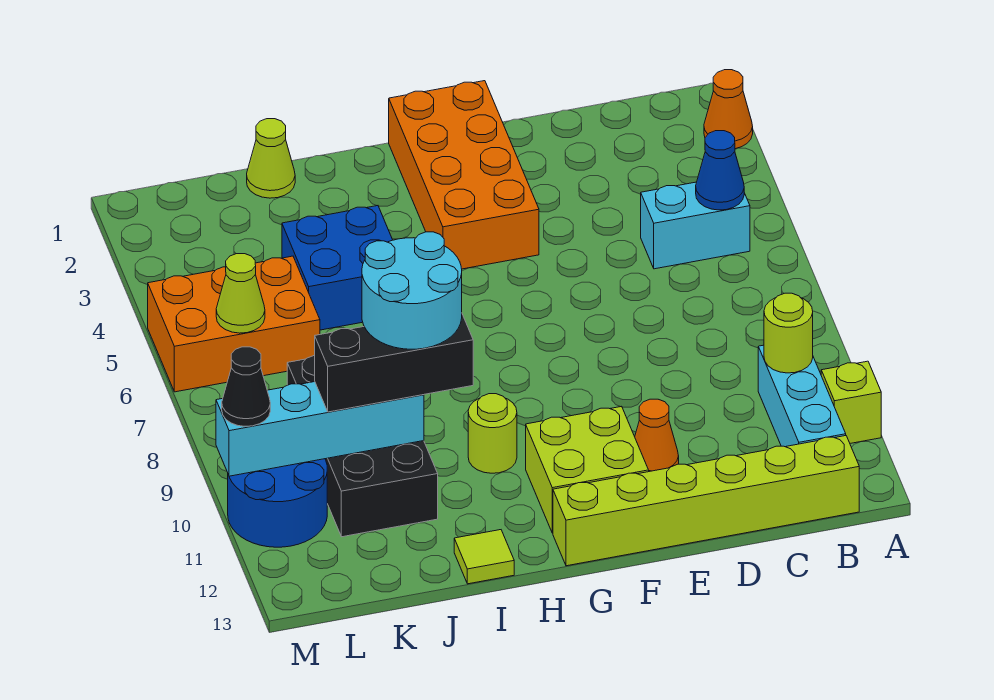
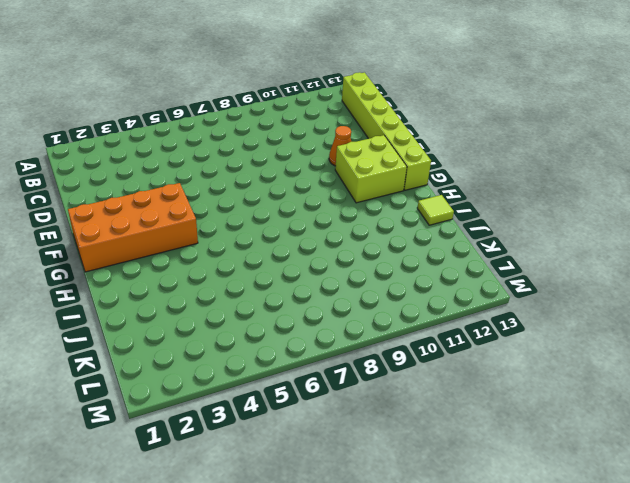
none -> orange 1x1 cone [704,70,753,149]
none -> lime 1x1 brick [821,361,881,443]
none -> cyan 1x2 brick [641,182,750,269]

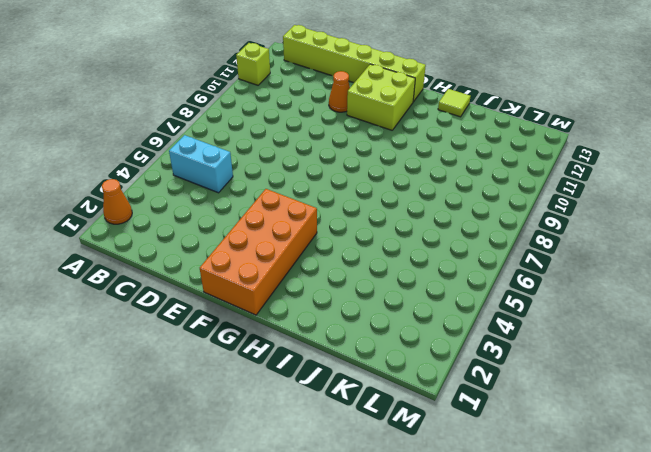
none -> cyan 1x3 brick [758,345,846,447]
none -> lime 1x1 round brick [468,394,517,473]
none -> blue 2x2 brick [282,206,392,330]

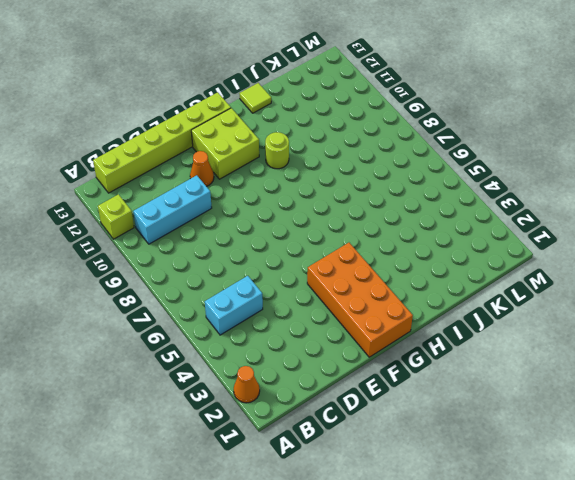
cyan 1x3 brick [133,175,212,244] -> cyan 1x3 brick turned to [758,345,846,447]
none -> blue 2x2 brick [282,206,392,330]
none -> lime 1x1 cone [247,119,295,198]
none -> black 2x4 brick [287,356,438,537]

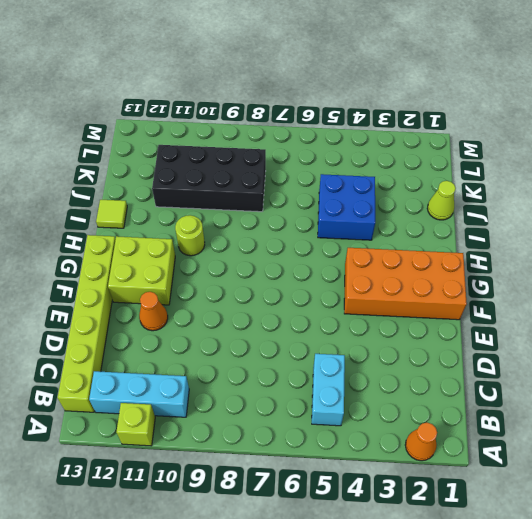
none -> orange 2x3 brick [148,256,320,392]
none -> blue 2x2 round brick [228,459,327,547]
none -> blue 1x1 cone [696,131,744,210]

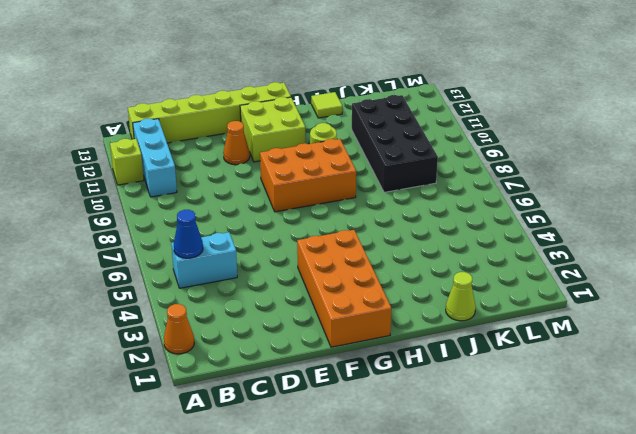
orange 2x3 brick [260,139,356,212] -> orange 2x3 brick moved to [148,256,320,392]
none -> blue 2x2 brick [282,206,392,330]
none -> blue 2x2 round brick [228,459,327,547]
none -> lime 1x1 round brick [764,293,813,373]

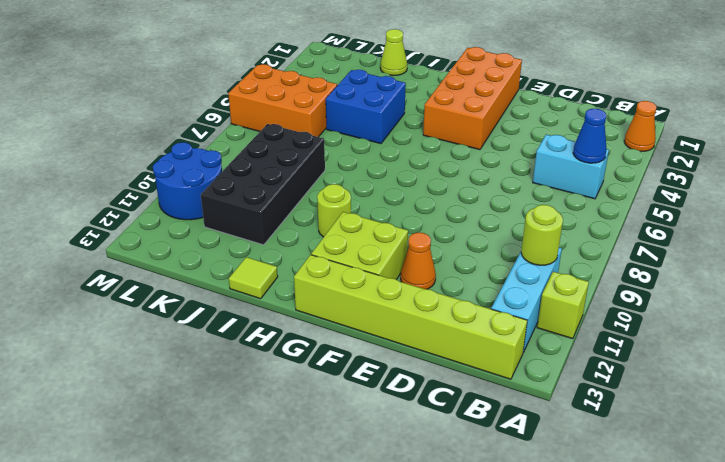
none -> cyan 1x4 brick [216,382,424,476]
none -> lime 1x1 cone [216,254,265,333]
none -> black 1x3 brick [315,314,473,412]

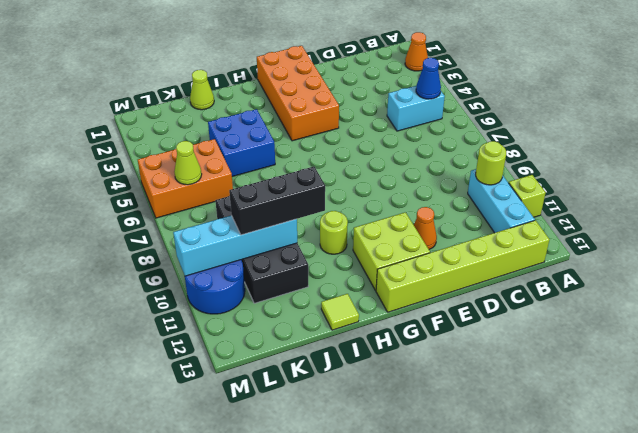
none -> black 1x1 cone [222,347,270,426]
none -> cyan 2x2 round brick [362,232,462,349]

